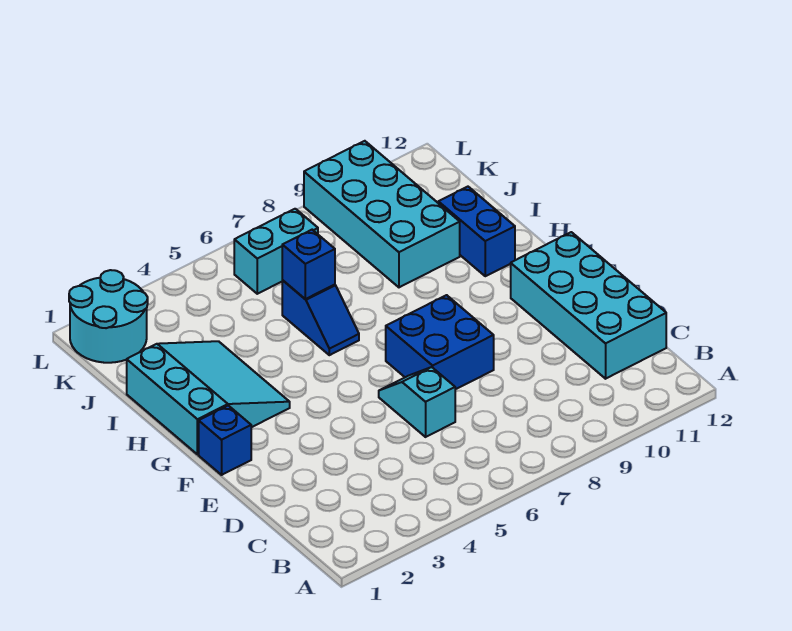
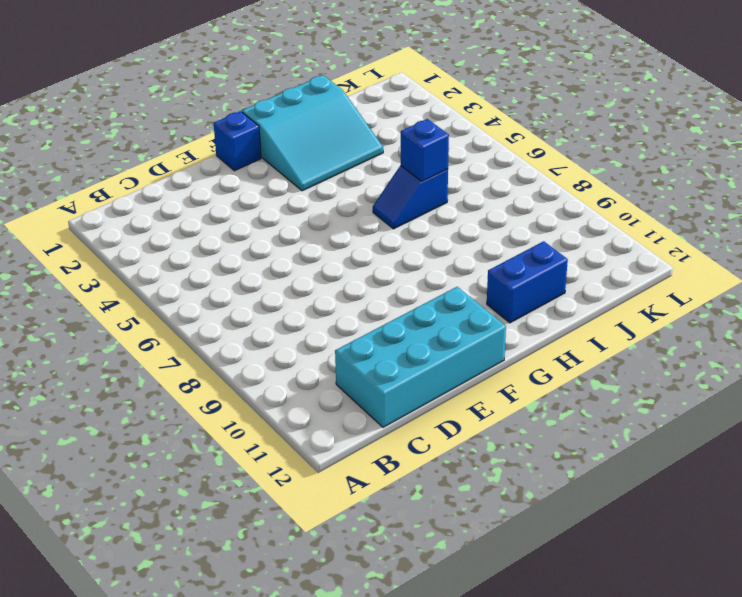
none -> cyan 1x2 slope [379,367,455,437]
none -> blue 2x2 brick [386,295,494,389]

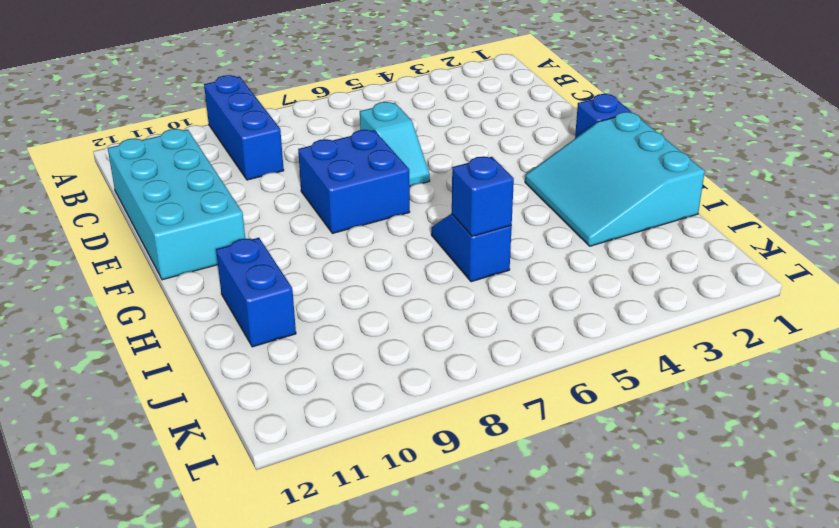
blue 1x3 brick [204,75,284,180] -> none
none -> cyan 2x4 brick [304,141,460,287]
none -> cyan 2x2 round brick [69,270,148,363]

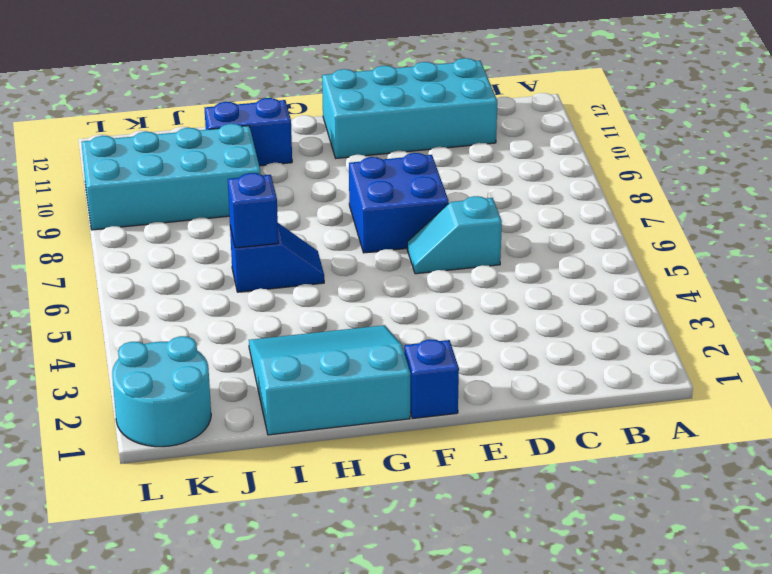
none -> cyan 1x2 brick [234,209,318,294]

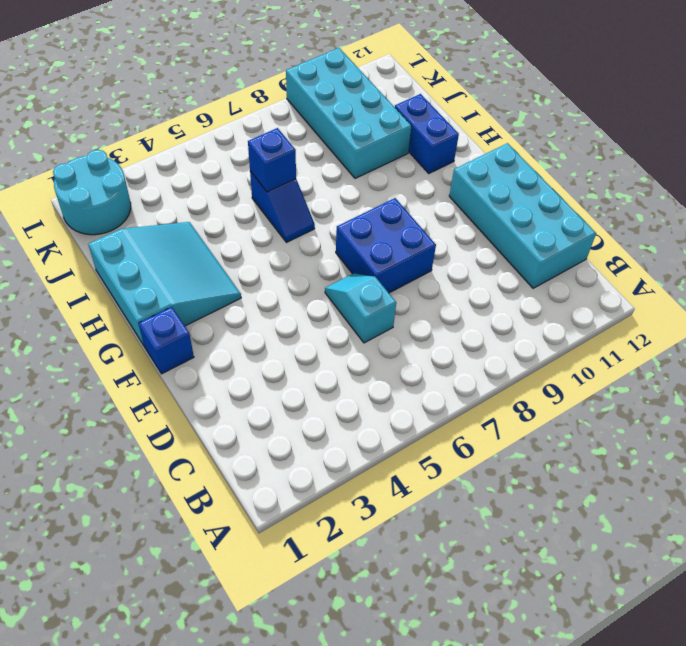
none -> cyan 1x2 brick [234,209,318,294]

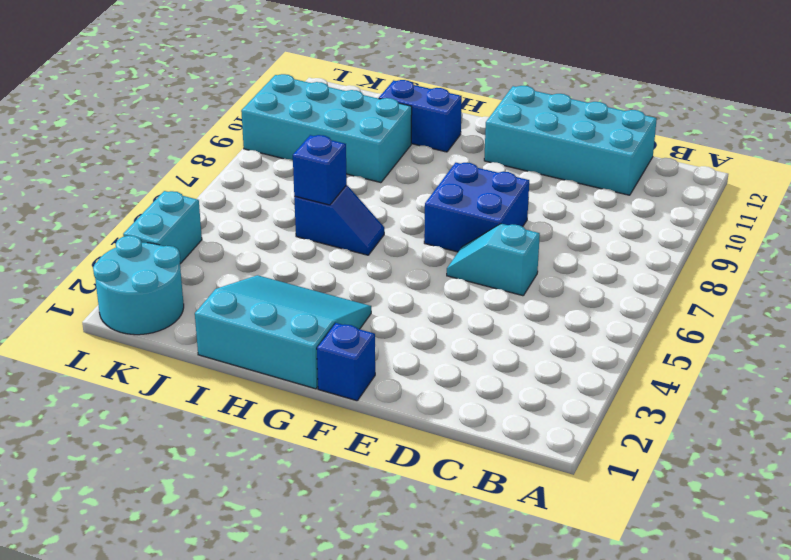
cyan 1x2 brick [123,191,202,264] -> cyan 1x2 brick moved to [234,209,318,294]

